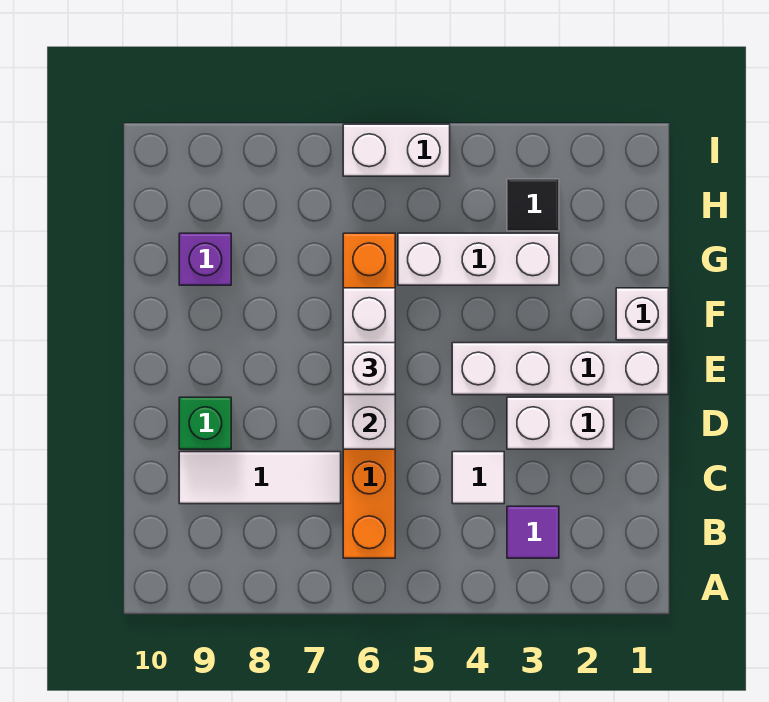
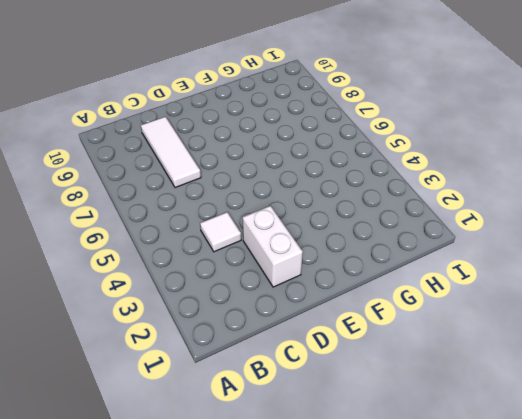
none -> purple 1x1 tile [507,506,559,558]
none -> orange 1x6 brick [343,233,395,558]
none -> green 1x1 brick [179,397,231,449]

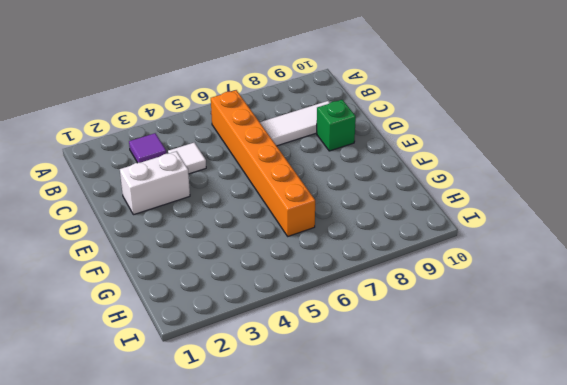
none -> white 1x4 brick [452,343,668,395]
none -> white 1x1 brick [616,288,668,340]
none -> white 1x3 brick [398,233,559,285]

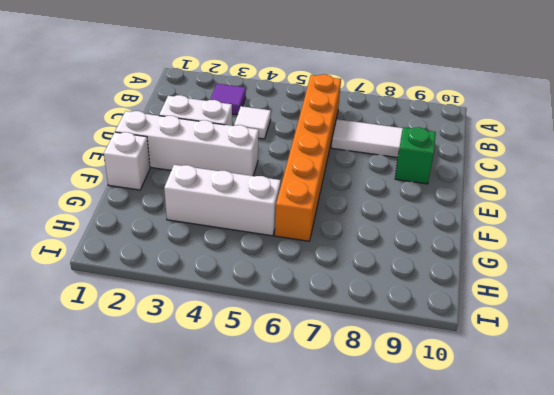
none -> purple 1x1 brick [179,233,231,285]
none -> black 1x1 tile [507,179,559,231]
none -> white 1x2 brick [343,124,450,176]

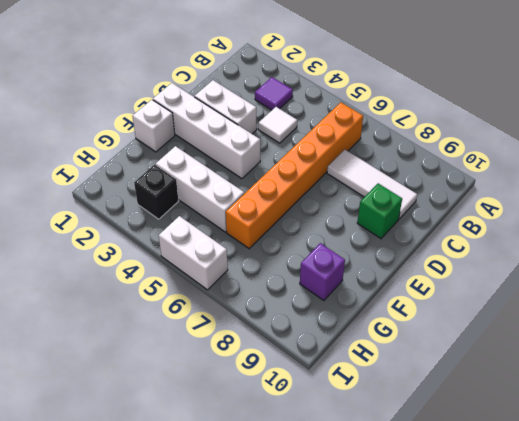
black 1x1 brick [134,165,179,219] -> black 1x1 tile [507,179,559,231]
none -> white 1x3 brick [343,288,395,449]
none -> white 1x1 brick [343,343,395,395]

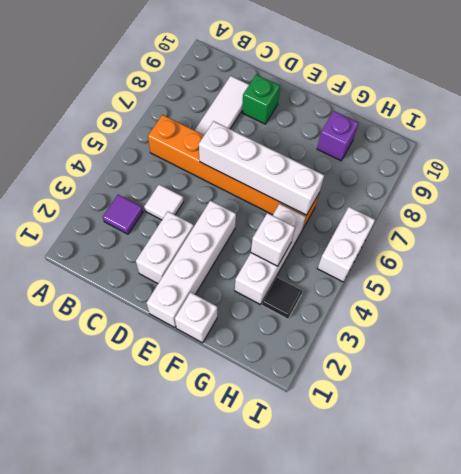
white 1x4 brick [199,121,324,215] -> white 1x3 brick [343,288,395,449]
white 1x1 brick [251,213,295,266] -> white 1x1 brick moved to [343,343,395,395]

